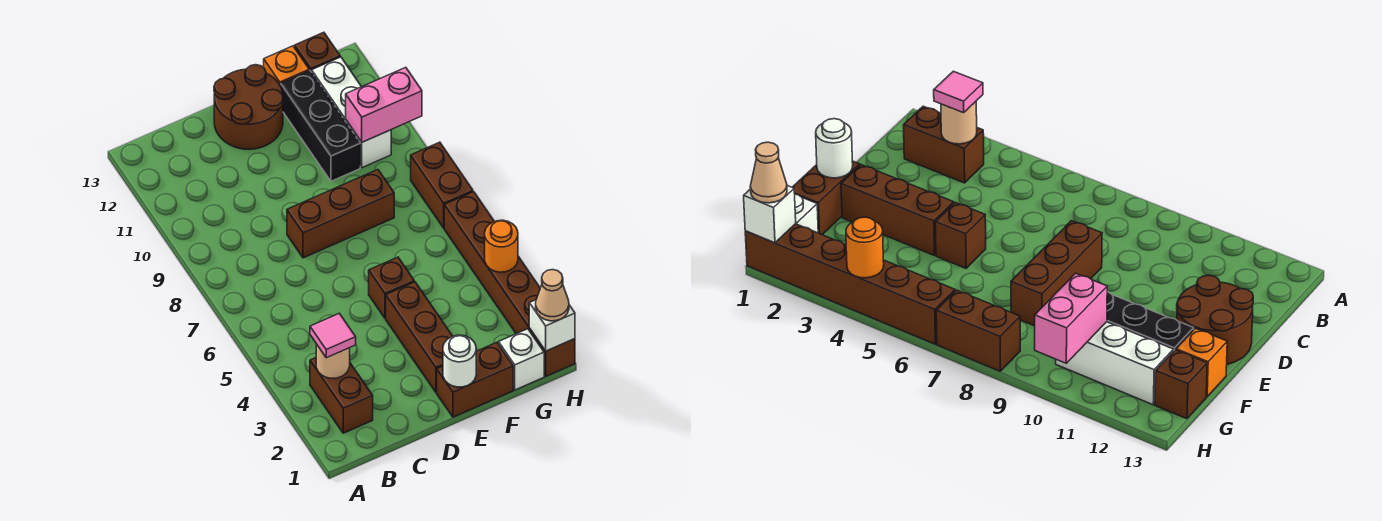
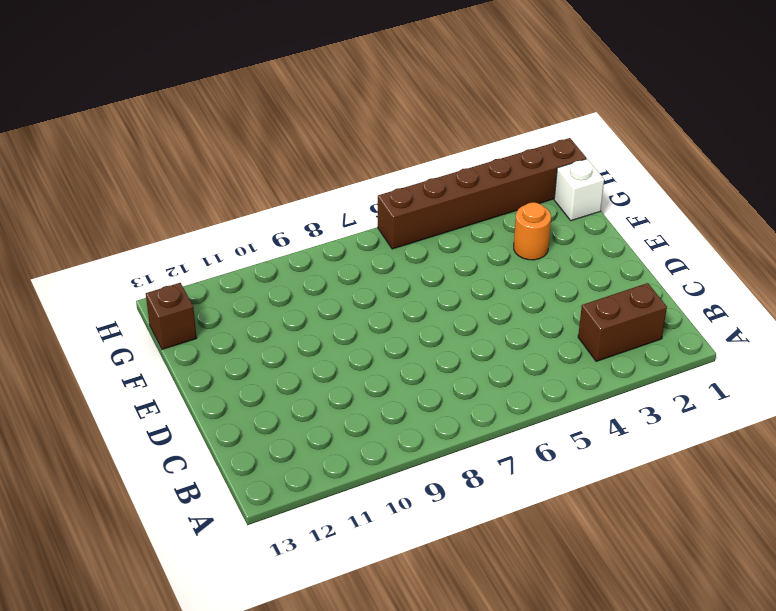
orange 1x1 round brick [514,202,551,260] -> orange 1x1 round brick moved to [485,220,518,272]
none -> brown 1x3 brick [287,170,394,258]
none -> brown 2x2 round brick [214,65,283,149]
none -> brown 1x2 brick [437,342,513,417]

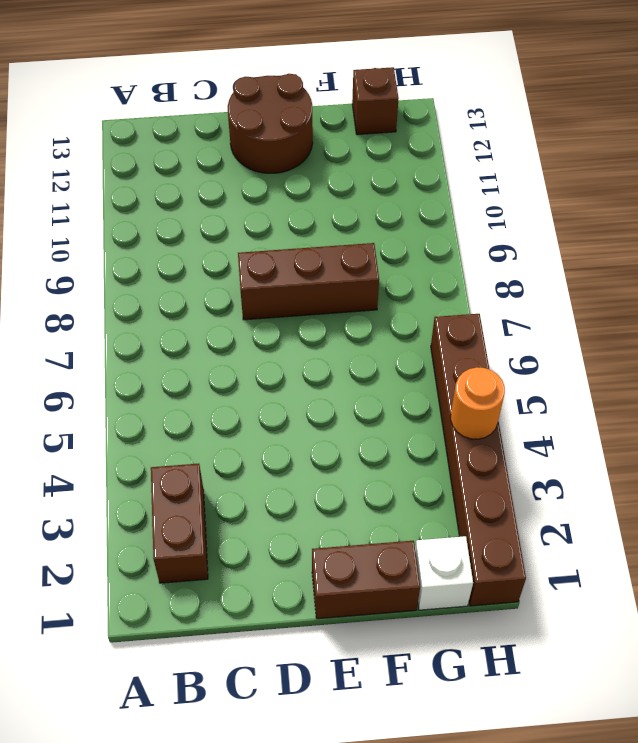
none -> brown 1x3 brick [386,282,453,392]
none -> brown 1x1 brick [369,257,414,318]
none -> black 1x3 brick [281,71,360,181]

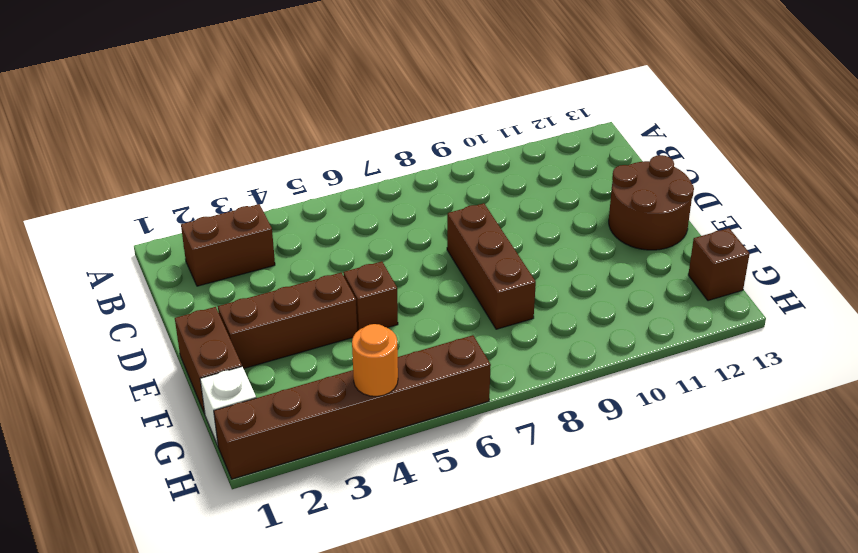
none -> black 1x3 brick [281,71,360,181]
none -> orange 1x1 brick [264,46,309,86]
none -> white 1x3 brick [312,57,391,168]

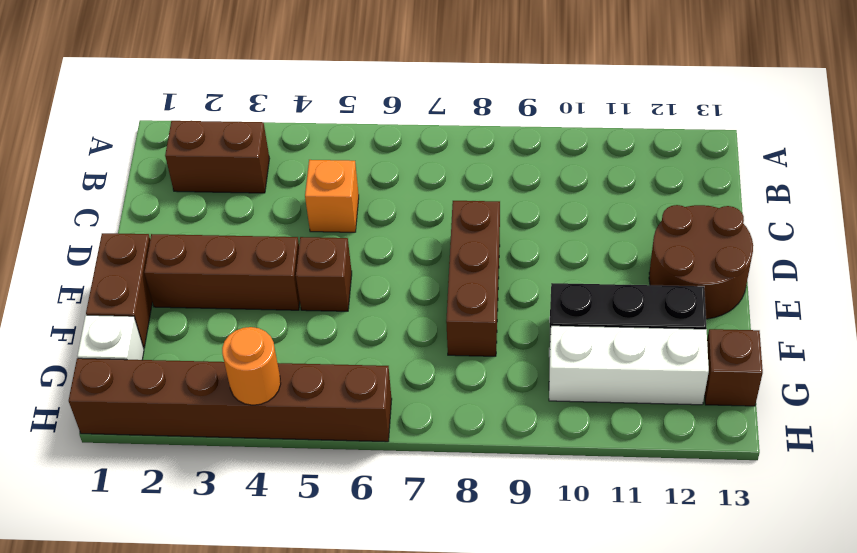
orange 1x1 brick [305,160,359,232] -> orange 1x1 brick moved to [264,46,309,86]
none -> brown 1x2 brick [411,142,473,228]
none -> tan 1x1 round brick [316,344,350,378]
none -> white 1x1 round brick [443,335,476,387]

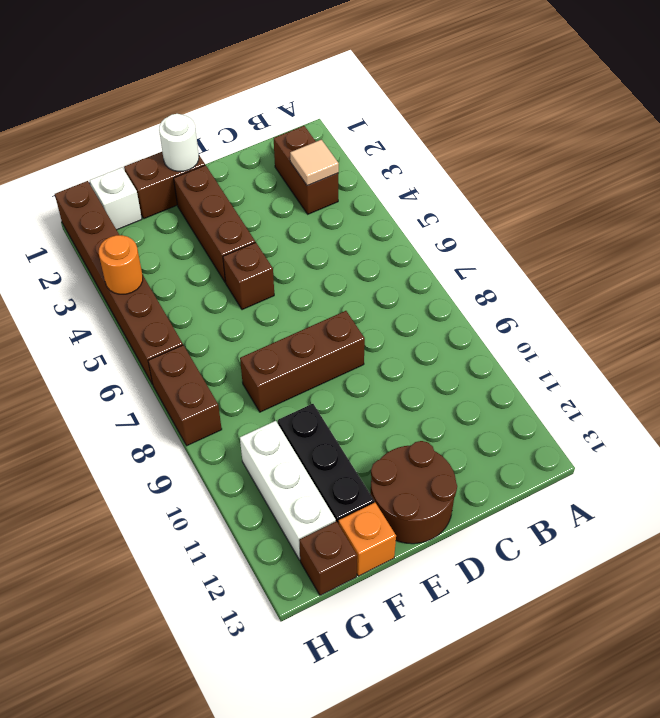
tan 1x1 tile [290,140,339,186] -> tan 1x1 round brick [316,344,350,378]
none -> pink 1x2 brick [346,67,422,142]
none -> white 1x1 brick [529,300,575,351]
none -> pink 1x1 tile [310,313,356,358]

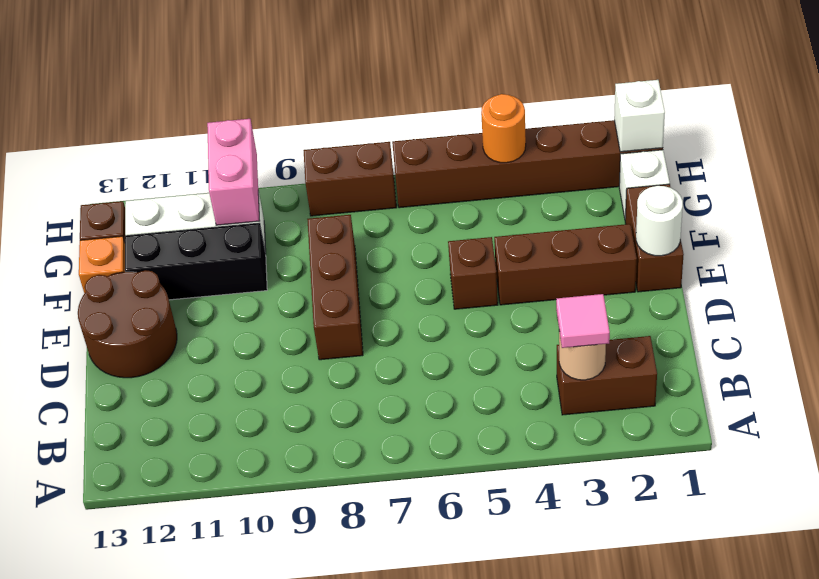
none -> tan 1x1 cone [536,270,569,321]

